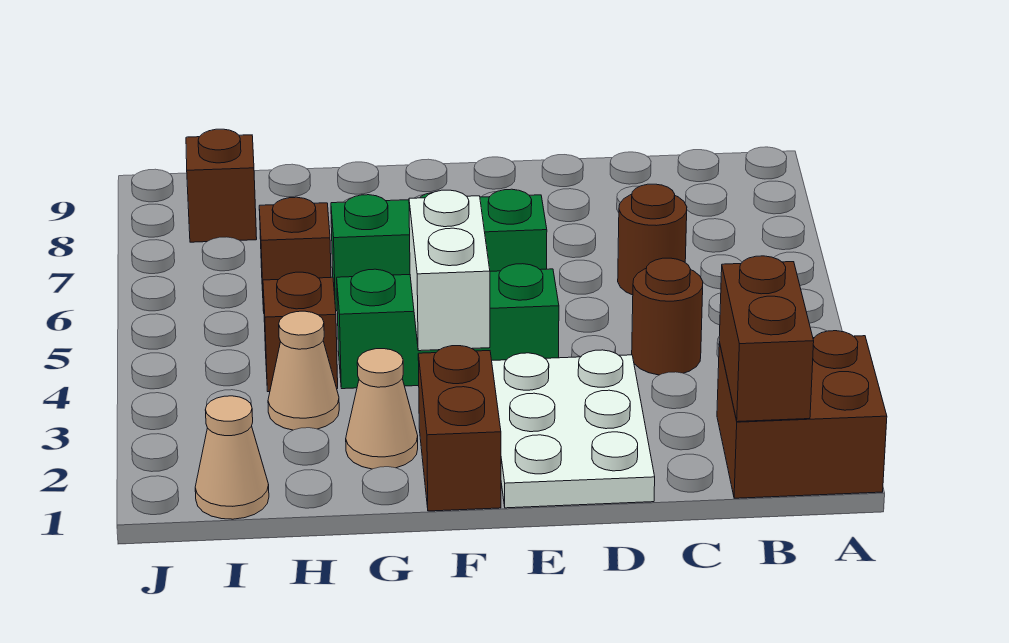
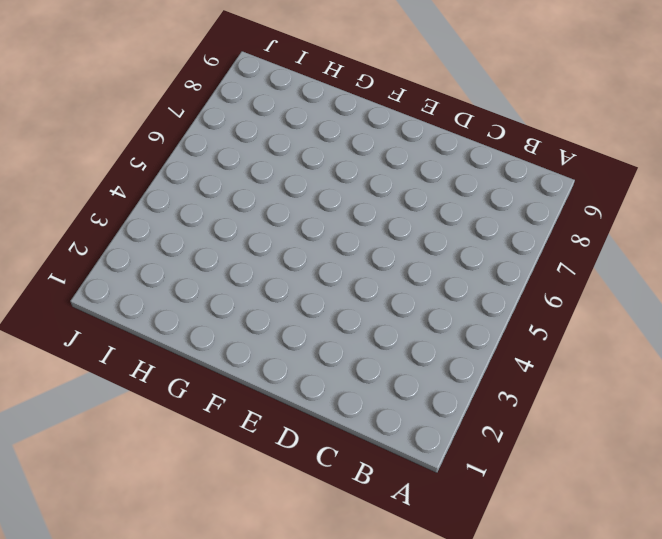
none -> brown 2x2 brick [717,331,887,498]
none -> brown 1x1 round brick [632,258,703,375]
none -> brown 1x1 round brick [618,184,687,295]

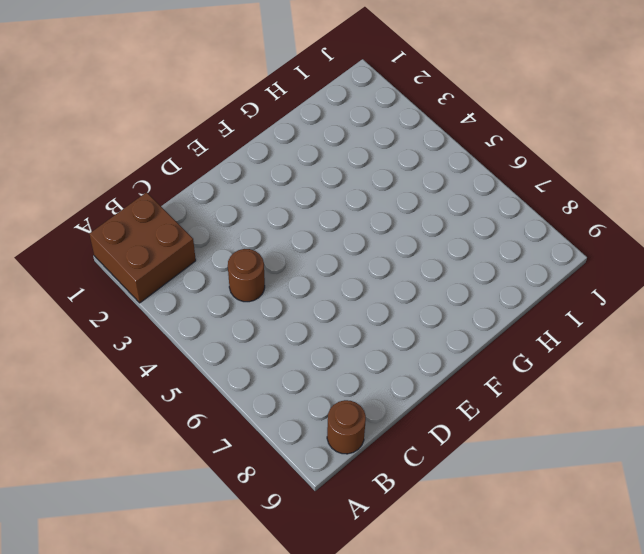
brown 1x1 round brick [327,400,366,454] -> brown 1x1 round brick moved to [618,184,687,295]
none -> white 2x3 plate [492,350,655,508]
none -> green 1x3 brick [337,264,559,389]
none -> green 1x3 brick [331,189,547,311]

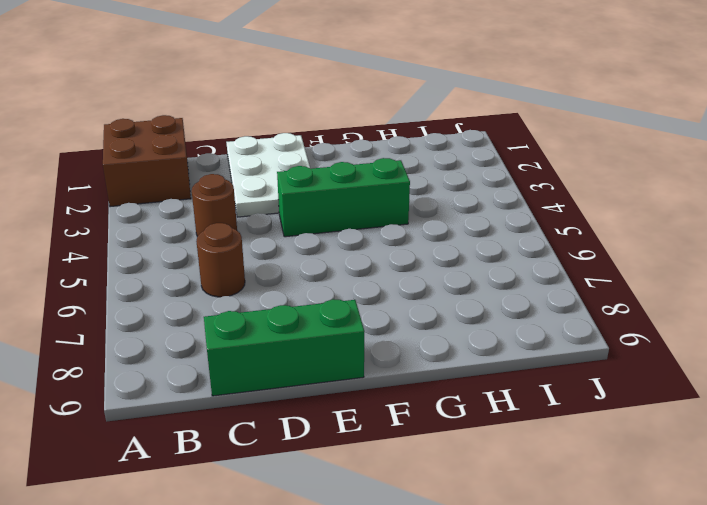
green 1x3 brick [204,299,364,396] -> green 1x3 brick moved to [331,189,547,311]
none -> brown 1x2 brick [418,346,501,511]
none -> tan 1x1 cone [346,349,418,469]
none -> tan 1x1 cone [268,311,339,430]

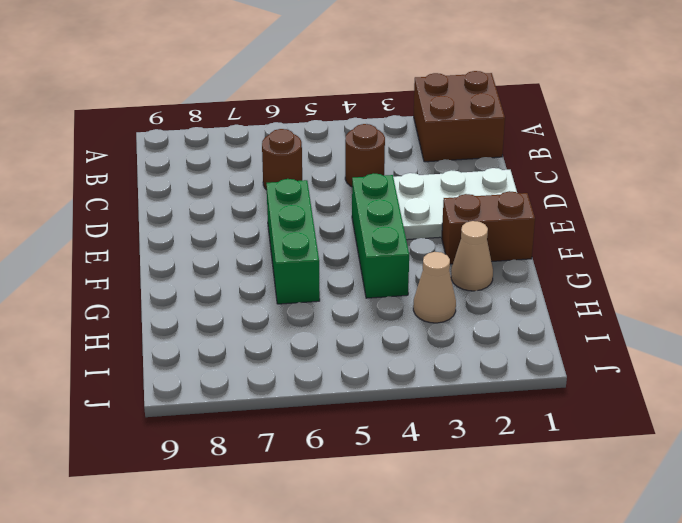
none -> brown 1x1 brick [263,272,338,392]
none -> brown 1x1 brick [259,197,331,311]
none -> tan 1x1 cone [195,396,269,519]

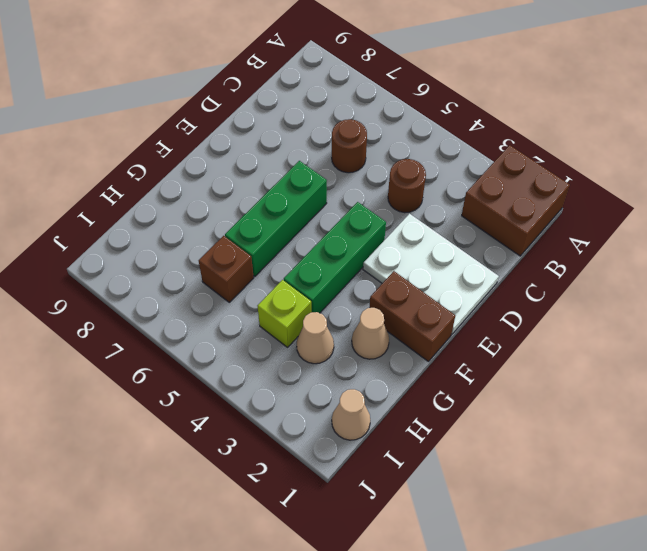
lime 1x1 brick [258,280,311,347] -> brown 1x1 brick [263,272,338,392]
none -> brown 1x1 brick [186,129,257,242]
none -> brown 1x2 brick [719,256,814,422]
none -> white 1x2 brick [409,190,490,351]

